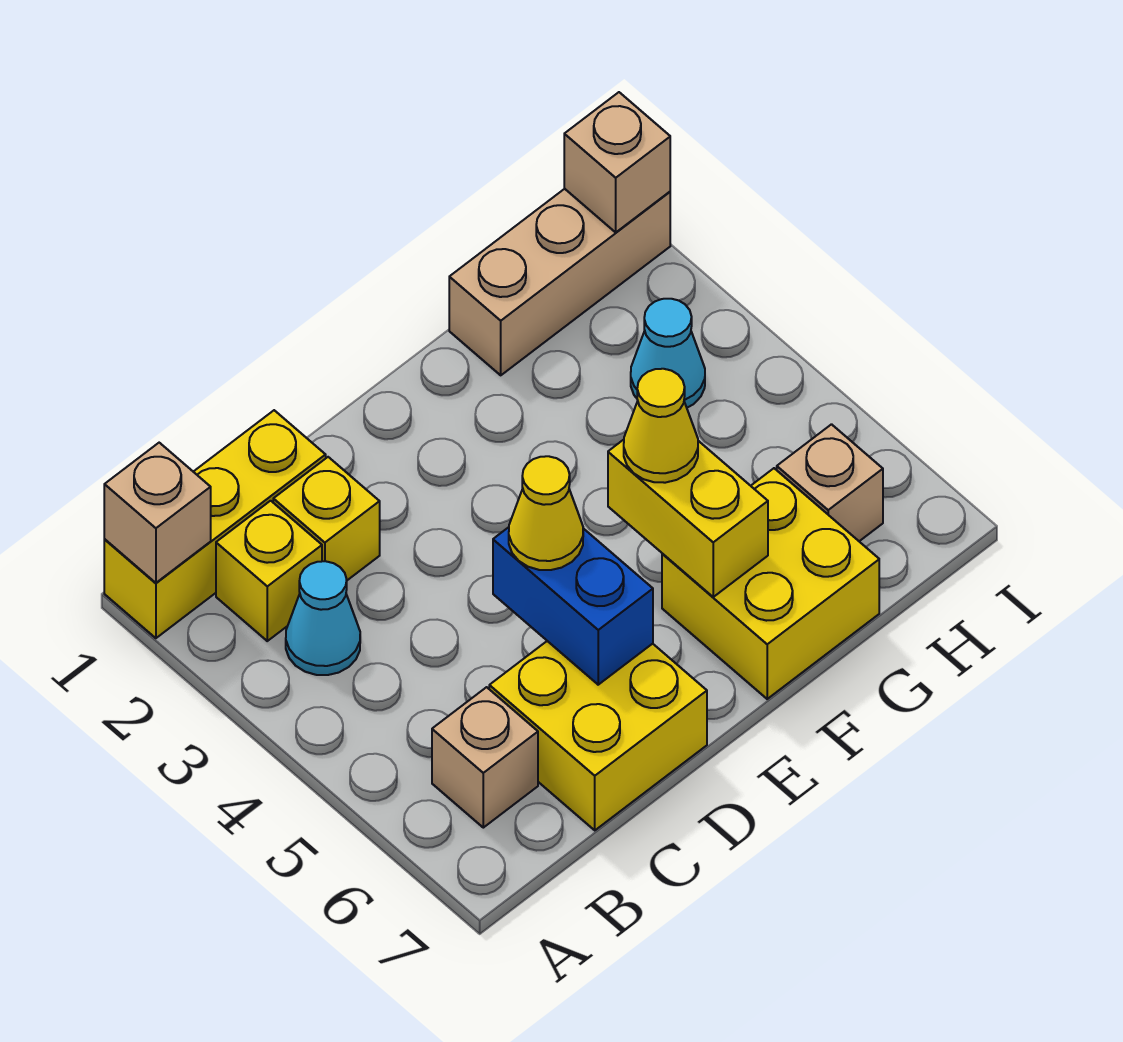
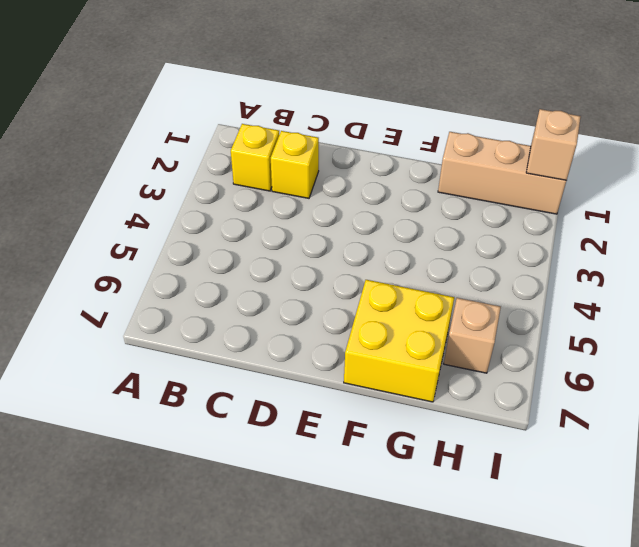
none -> yellow 1x3 brick [104,410,326,638]
none -> cyan 1x1 cone [286,561,360,675]
none -> tan 1x1 brick [432,687,538,828]

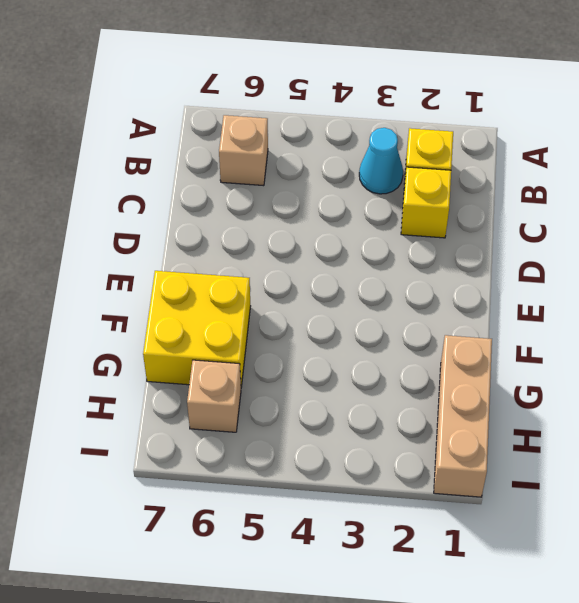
none -> yellow 1x3 brick [104,410,326,638]
none -> yellow 2x2 brick [489,641,707,830]
none -> cyan 1x1 cone [631,299,705,408]

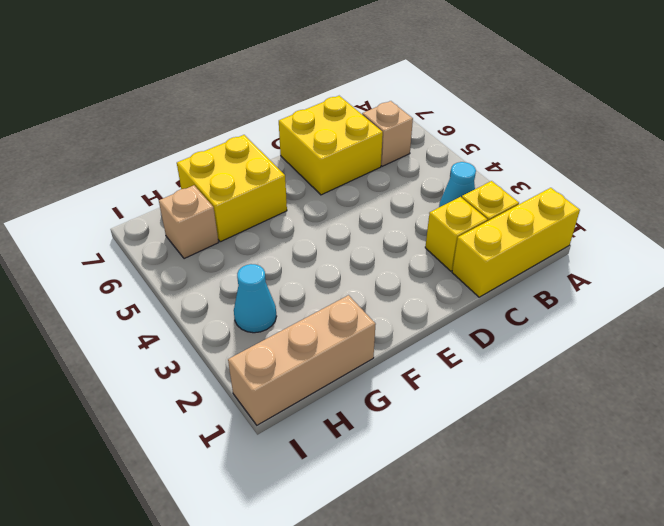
none -> tan 1x1 brick [104,443,211,583]
none -> blue 1x2 brick [493,527,653,685]
none -> yellow 1x2 brick [608,440,768,597]

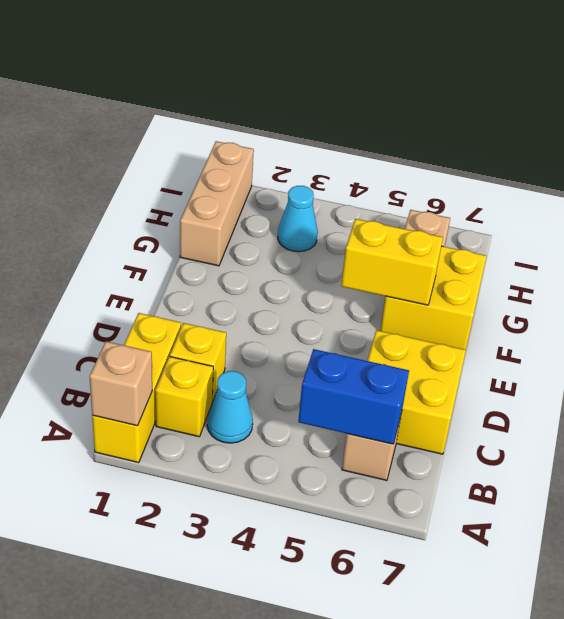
blue 1x2 brick [298,349,409,444] -> blue 1x2 brick moved to [493,527,653,685]
none -> tan 1x1 brick [564,92,670,232]
none -> yellow 1x1 cone [509,456,583,570]
none -> yellow 1x1 cone [624,369,698,483]

